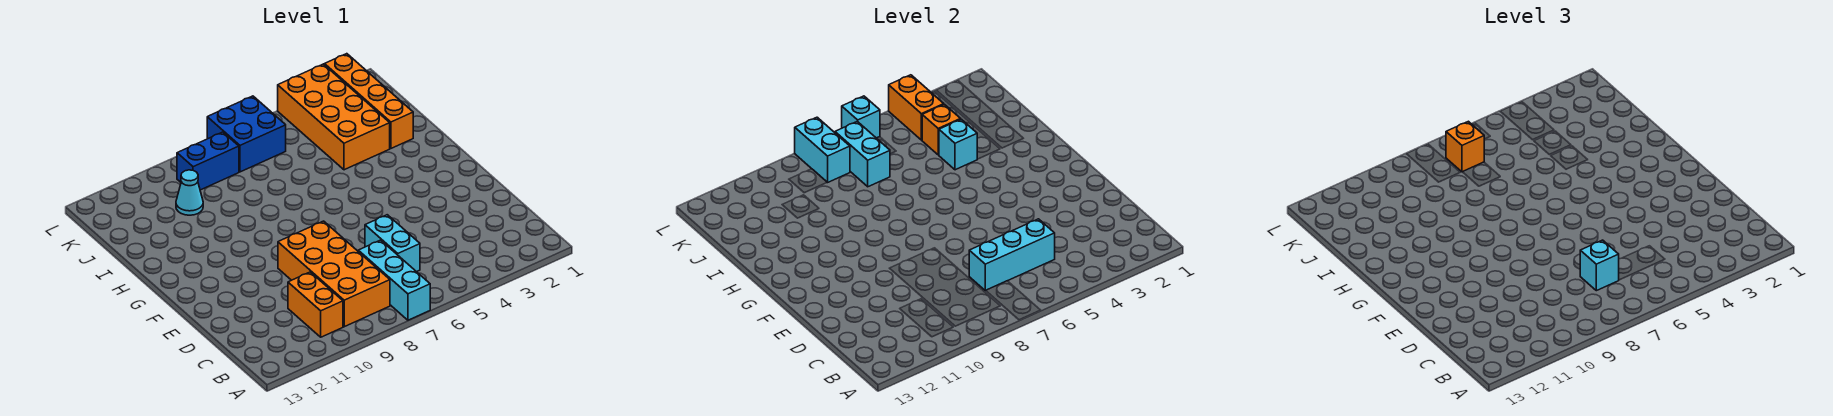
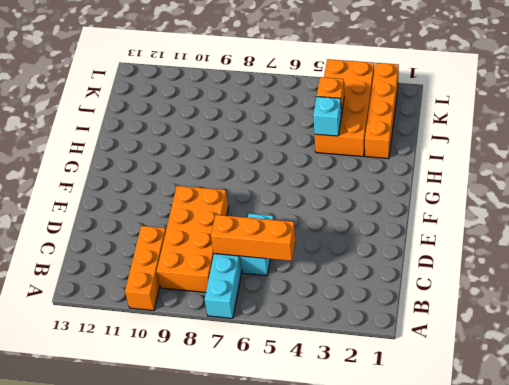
orange 1x3 brick [125,226,166,310] -> orange 1x2 brick [288,272,343,337]
orange 1x3 brick [211,215,296,261] -> cyan 1x3 brick [969,219,1055,291]
none -> cyan 1x1 cone [176,170,203,215]
none -> blue 2x2 brick [207,96,286,172]
none -> blue 1x2 brick [177,132,239,190]

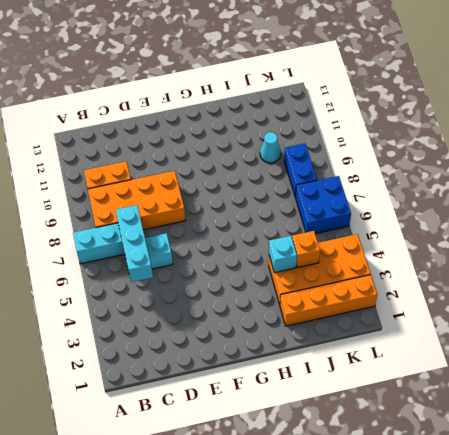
none -> cyan 1x2 brick [835,121,890,187]
none -> orange 1x2 brick [889,75,944,140]
none -> cyan 1x2 brick [795,117,850,183]

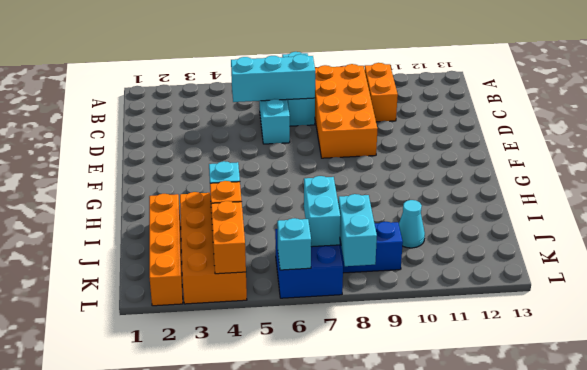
none -> cyan 1x1 brick [1580,240,1619,291]
none -> orange 1x1 brick [1446,121,1484,172]

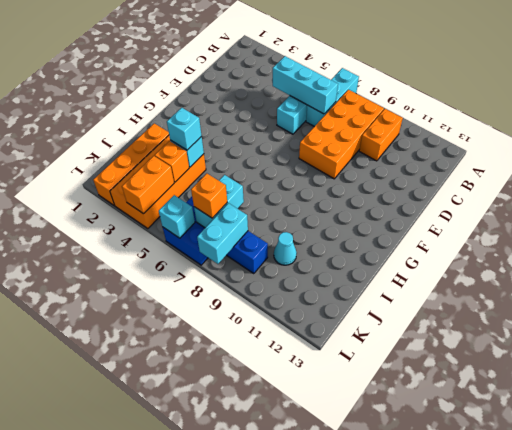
cyan 1x1 brick [167,108,202,150] -> cyan 1x1 brick moved to [1580,240,1619,291]

